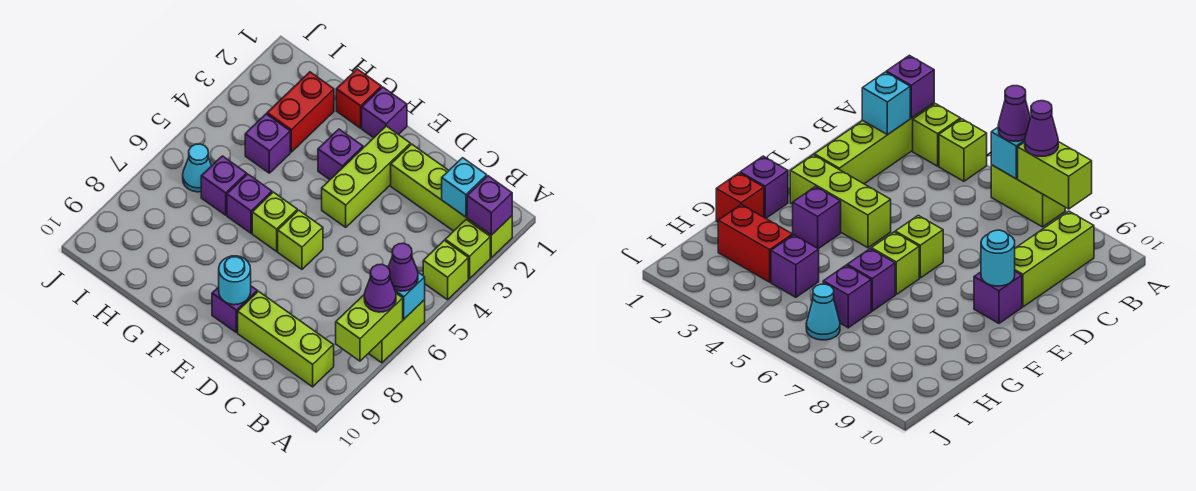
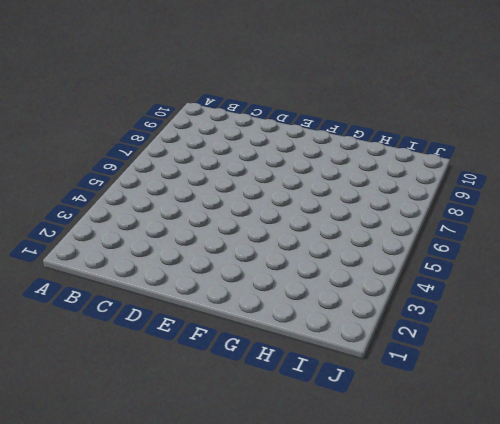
none -> lime 1x4 brick [391,144,512,258]
none -> lime 1x1 brick [445,220,490,279]
none -> lime 1x1 brick [423,241,468,300]

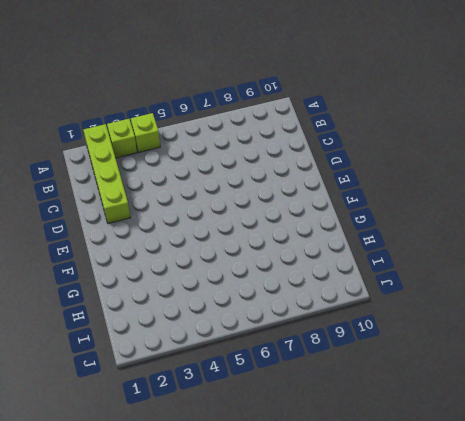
none -> lime 1x2 brick [368,300,425,363]
none -> lime 1x3 brick [238,291,334,387]
none -> lime 1x3 brick [322,126,410,227]

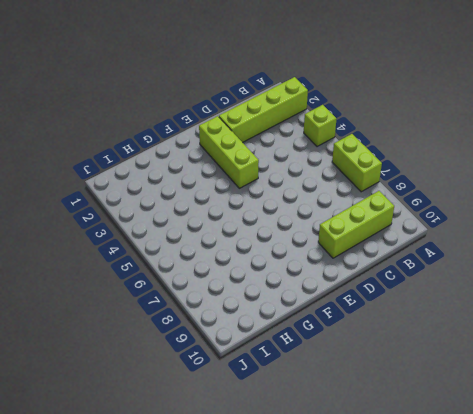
none -> lime 1x1 brick [445,220,490,279]
none -> lime 1x1 brick [278,210,323,269]
none -> purple 1x1 brick [212,286,257,332]

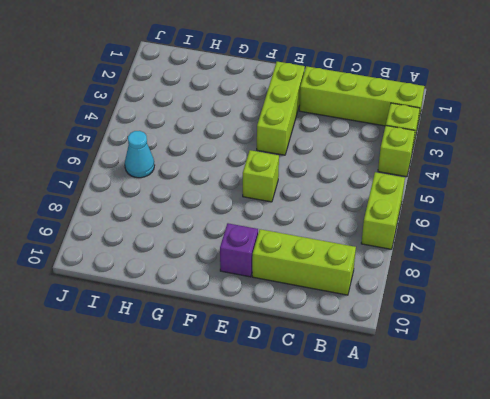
none -> purple 1x1 brick [362,87,407,138]
none -> purple 1x1 brick [318,129,363,180]
none -> lime 1x1 brick [252,192,297,251]

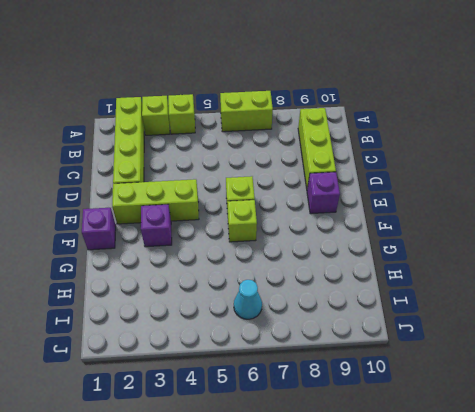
none -> red 1x1 brick [336,69,381,128]
none -> purple 1x1 brick [227,174,272,233]
none -> red 1x2 brick [267,72,334,152]

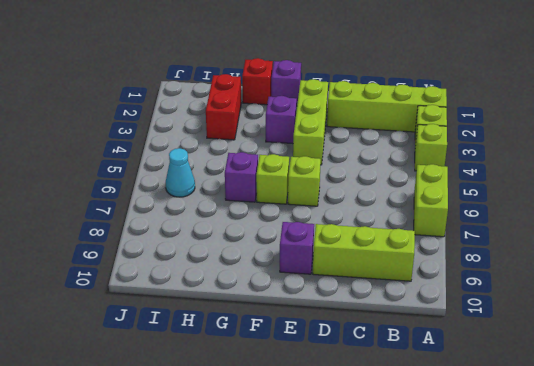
none -> purple 1x1 brick [245,114,290,173]
none -> purple 1x1 brick [201,156,247,215]
none -> purple 1x1 brick [467,176,512,235]

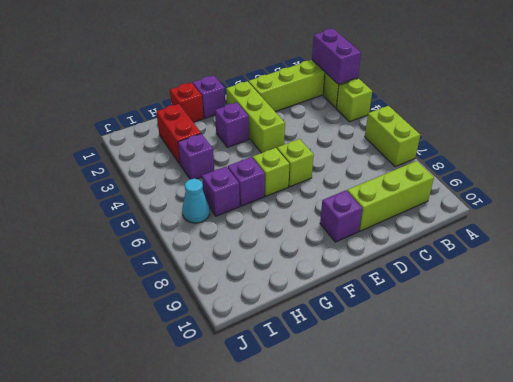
purple 1x2 brick [312,29,361,84] -> purple 1x1 brick [467,176,512,235]
none -> cyan 1x1 brick [395,272,425,319]
none -> lime 1x2 brick [336,293,403,361]
none -> cyan 1x1 brick [442,158,487,217]

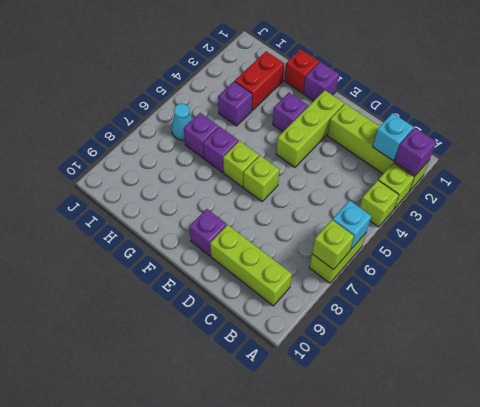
lime 1x1 brick [312,220,354,270] -> lime 1x2 brick [336,293,403,361]
none -> cyan 1x1 round brick [219,256,251,305]
none -> purple 1x1 cone [388,243,418,291]
none -> purple 1x1 cone [364,264,396,312]

